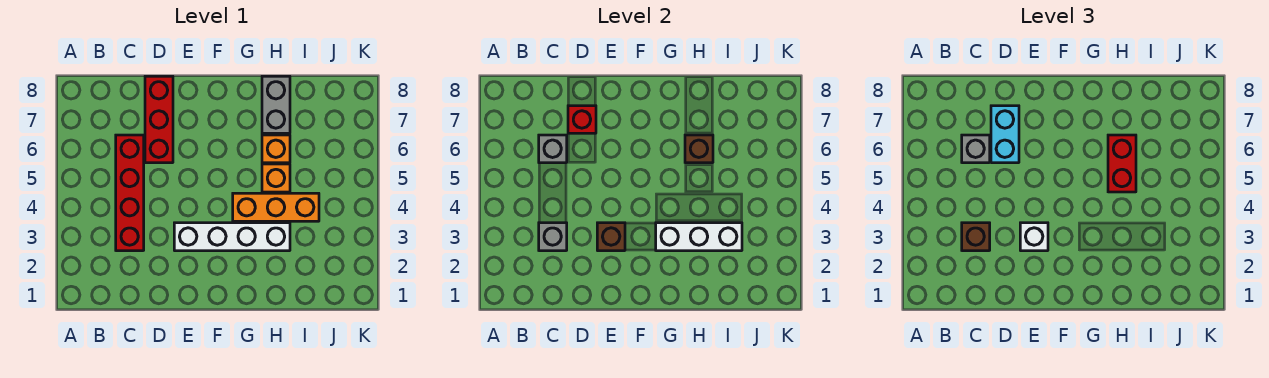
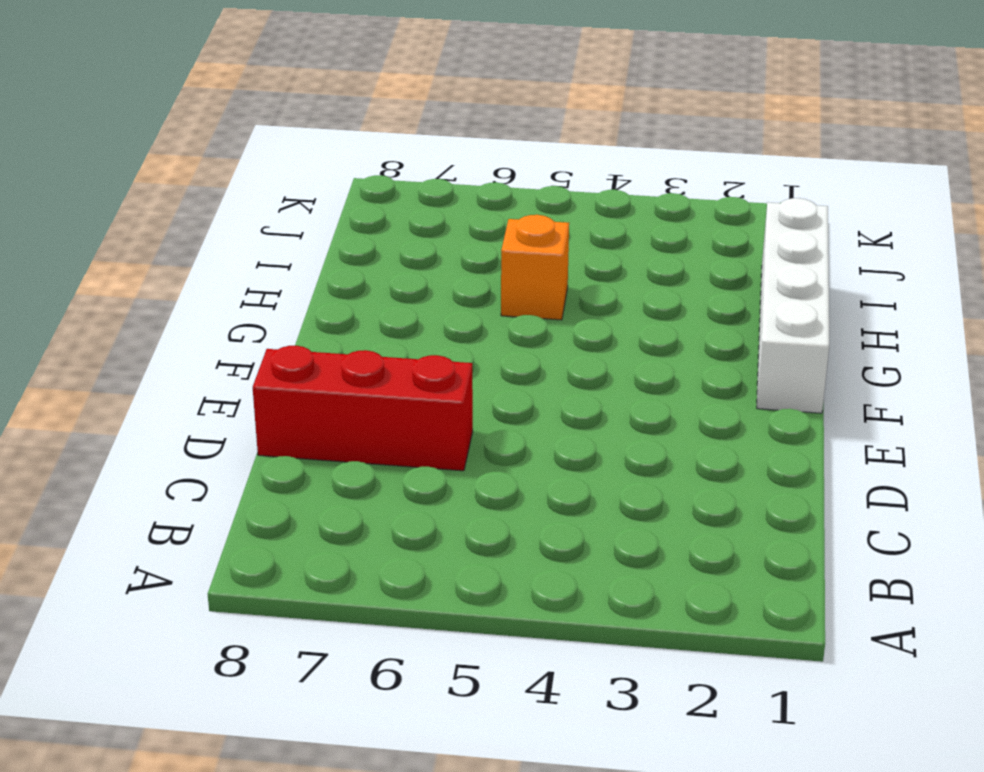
white 1x4 brick [757,198,829,413] -> white 1x4 brick moved to [174,223,290,251]
none -> red 1x4 brick [116,135,144,251]
none -> orange 1x3 brick [233,193,319,221]
none -> orange 1x1 brick [262,135,290,163]

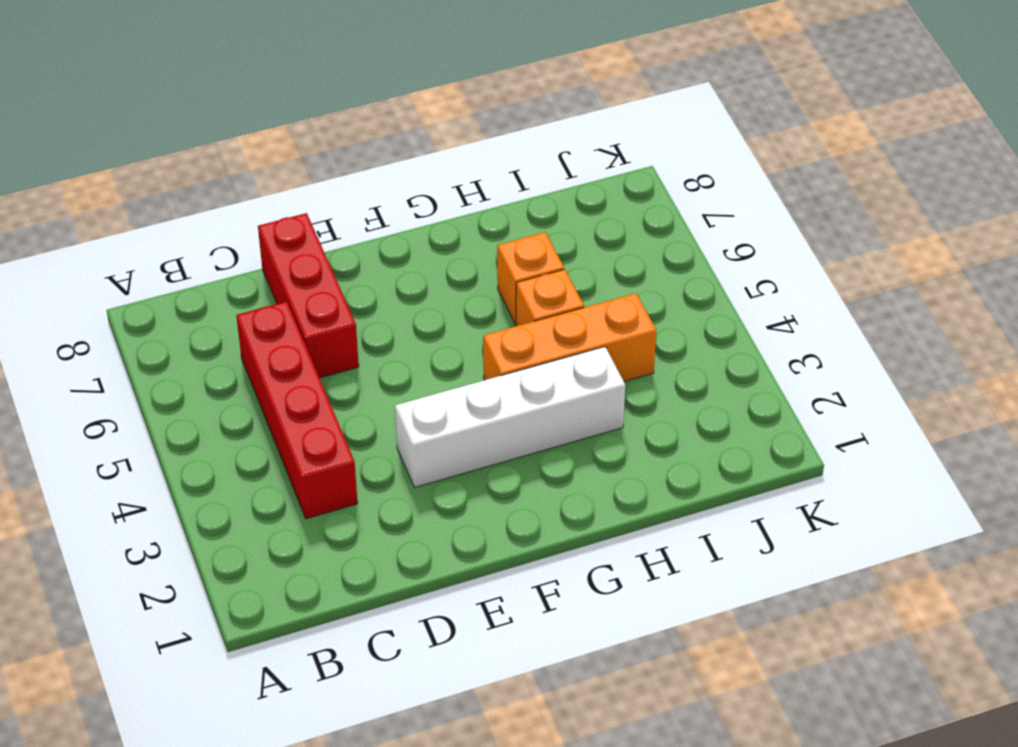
none -> grey 1x2 brick [262,76,290,133]
none -> grey 1x1 brick [539,223,567,251]
none -> grey 1x1 brick [539,135,567,163]

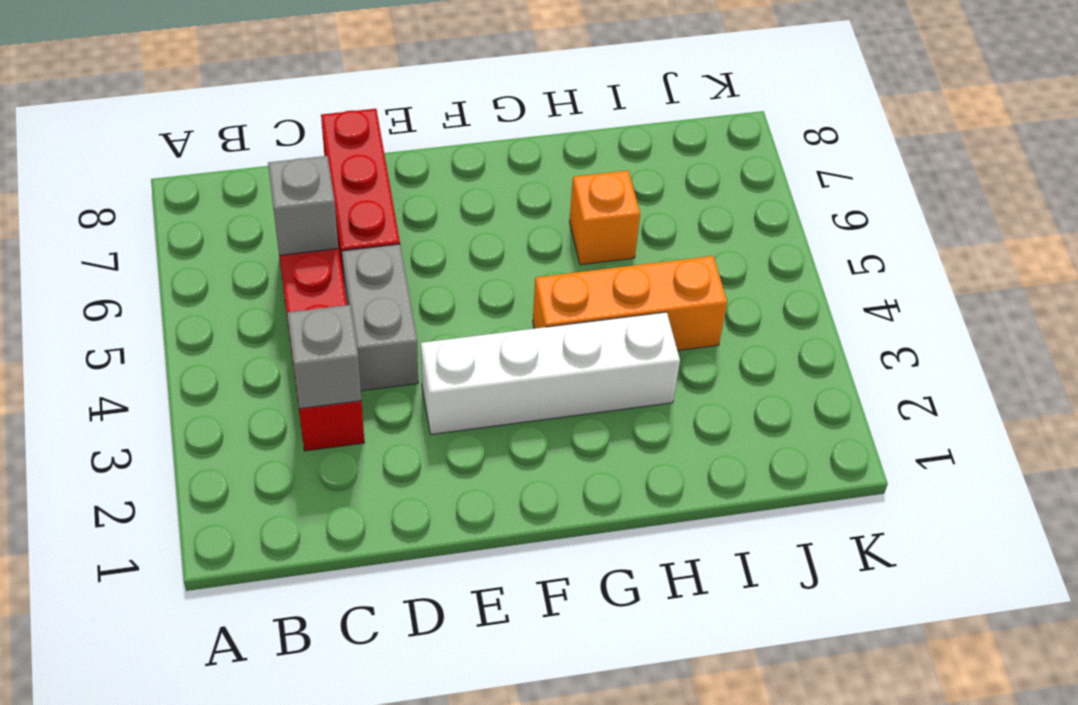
grey 1x2 brick [342,244,418,391] -> grey 1x2 brick moved to [262,76,290,133]
none -> orange 1x1 brick [262,164,290,192]
none -> red 1x1 brick [568,106,596,133]
none -> brown 1x1 brick [597,223,625,251]

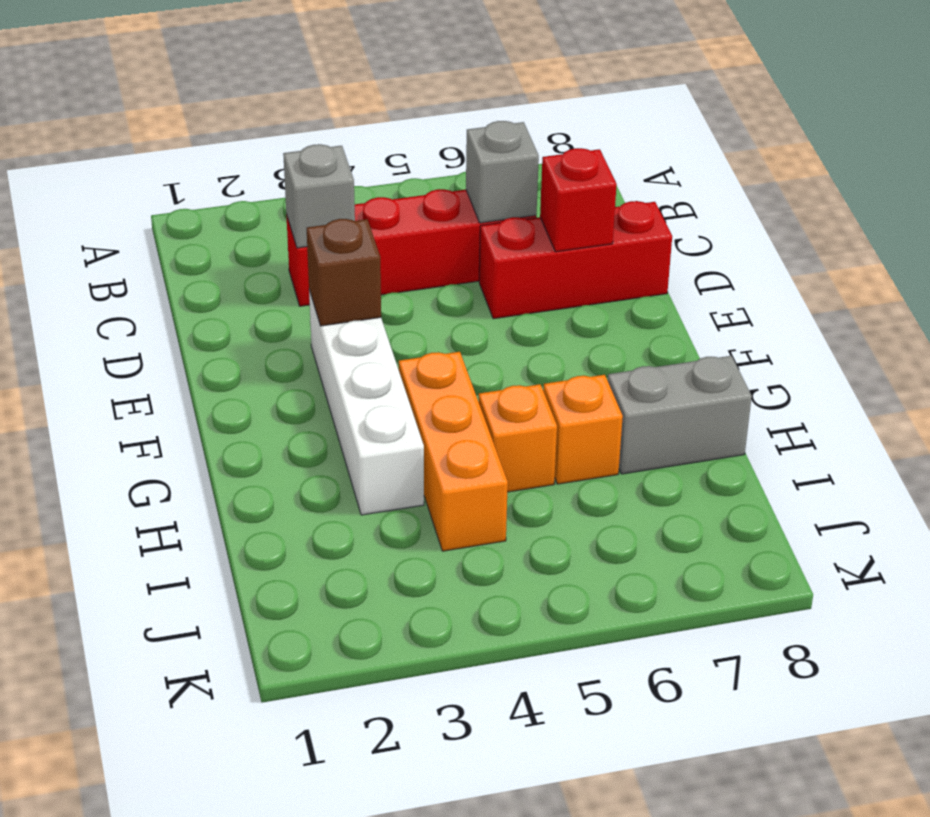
none -> white 1x3 brick [656,223,742,251]
none -> brown 1x1 brick [685,135,713,163]
none -> brown 1x1 brick [962,223,990,251]

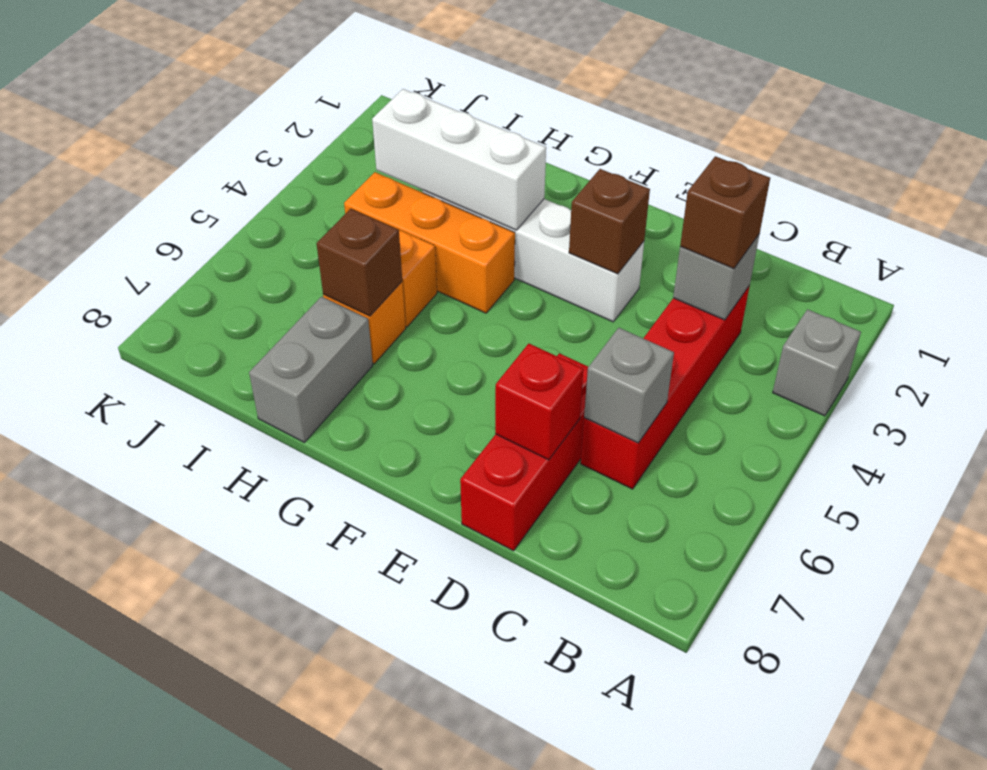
grey 1x1 brick [773,309,861,416] -> grey 1x1 brick moved to [962,135,990,163]
none -> cyan 1x2 brick [991,106,1019,163]
none -> white 1x1 brick [1020,223,1048,251]
none -> red 1x2 brick [1108,135,1136,192]

